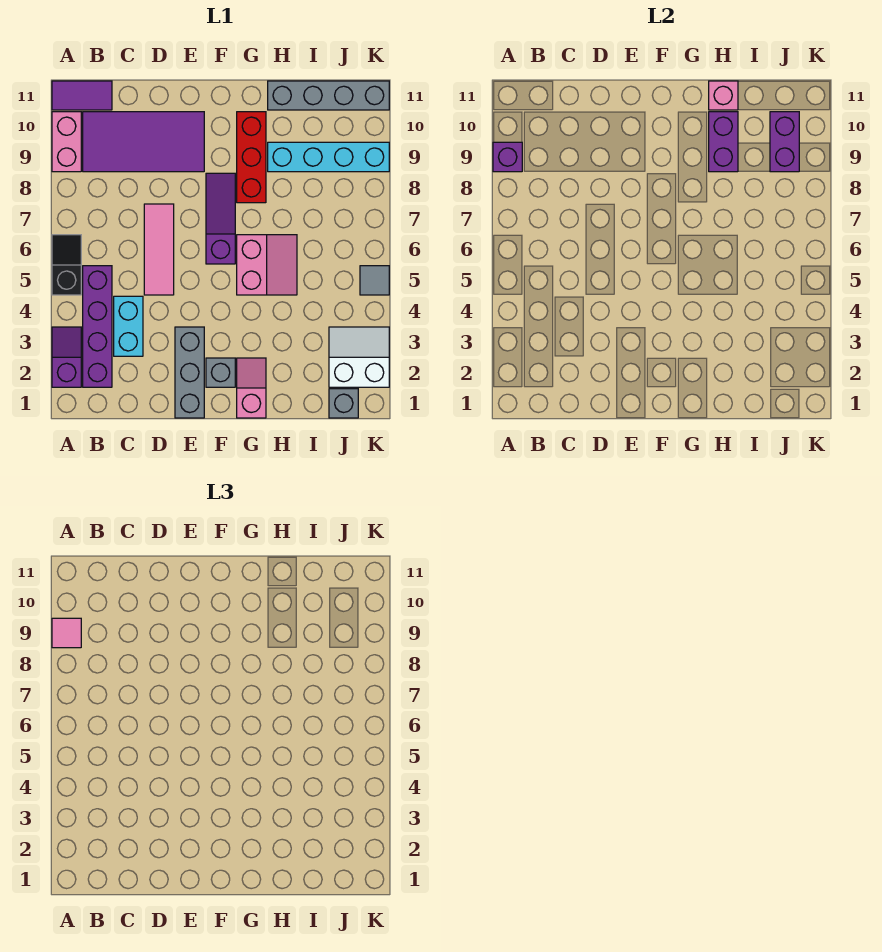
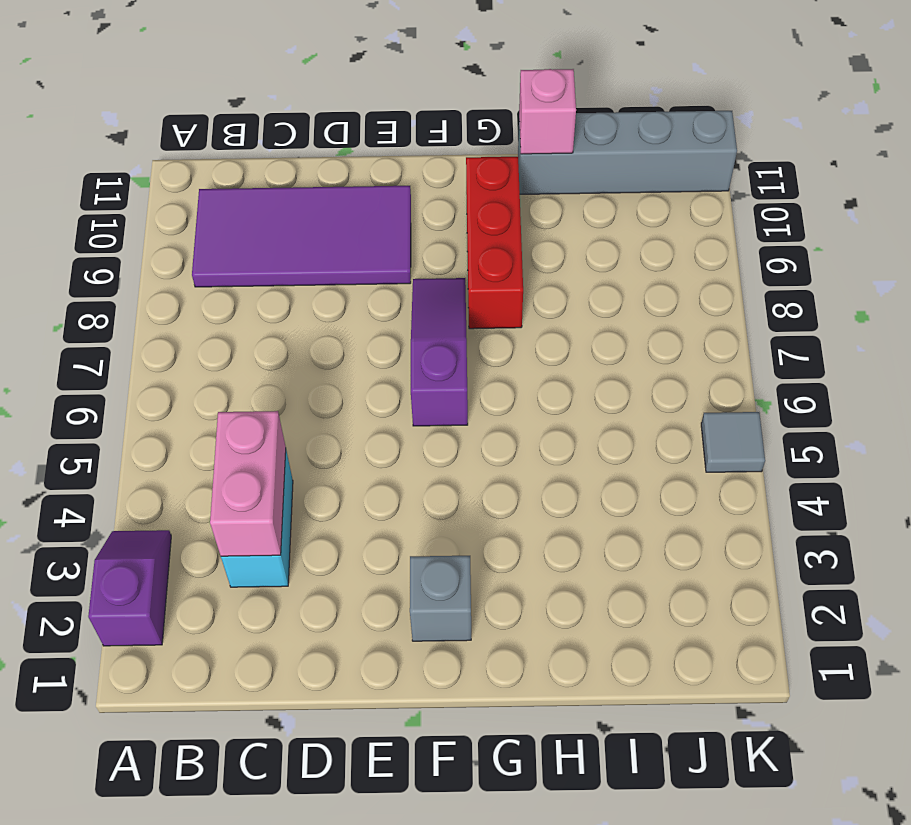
pink 1x2 brick [210,411,286,556] -> pink 1x2 brick moved to [52,112,81,172]
none -> black 1x2 slope [52,235,81,295]
none -> purple 1x2 tile [52,81,112,110]
none -> purple 1x4 brick [83,266,112,387]

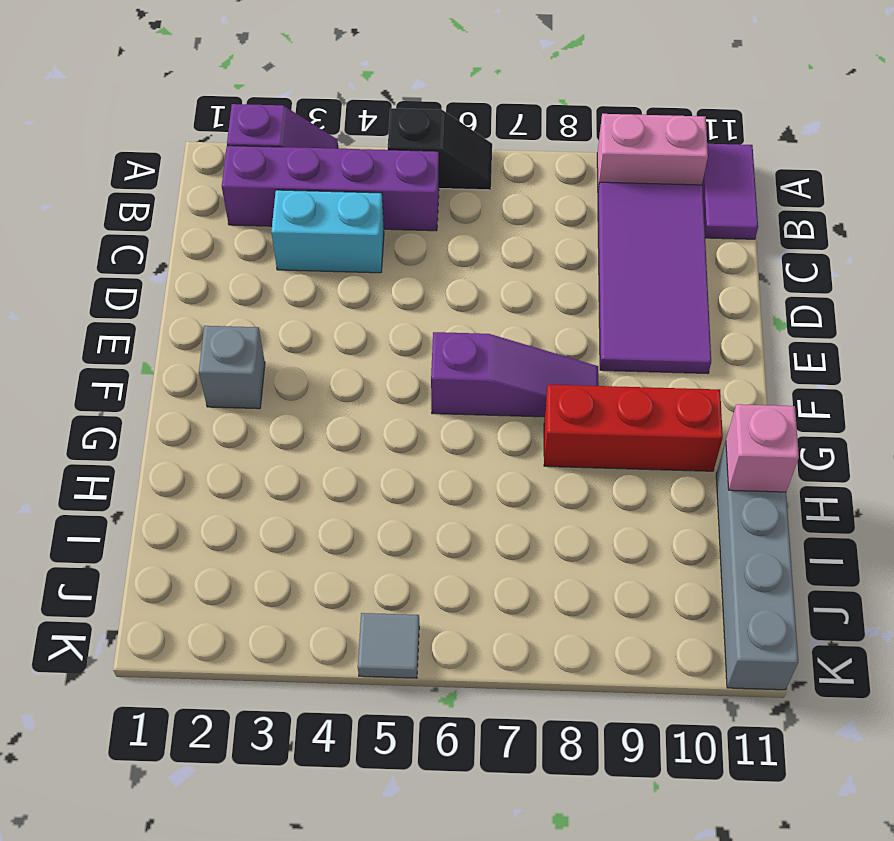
none -> pink 1x3 tile [144,204,174,295]
none -> grey 1x3 brick [175,327,204,418]
none -> pink 1x2 slope [237,358,266,418]

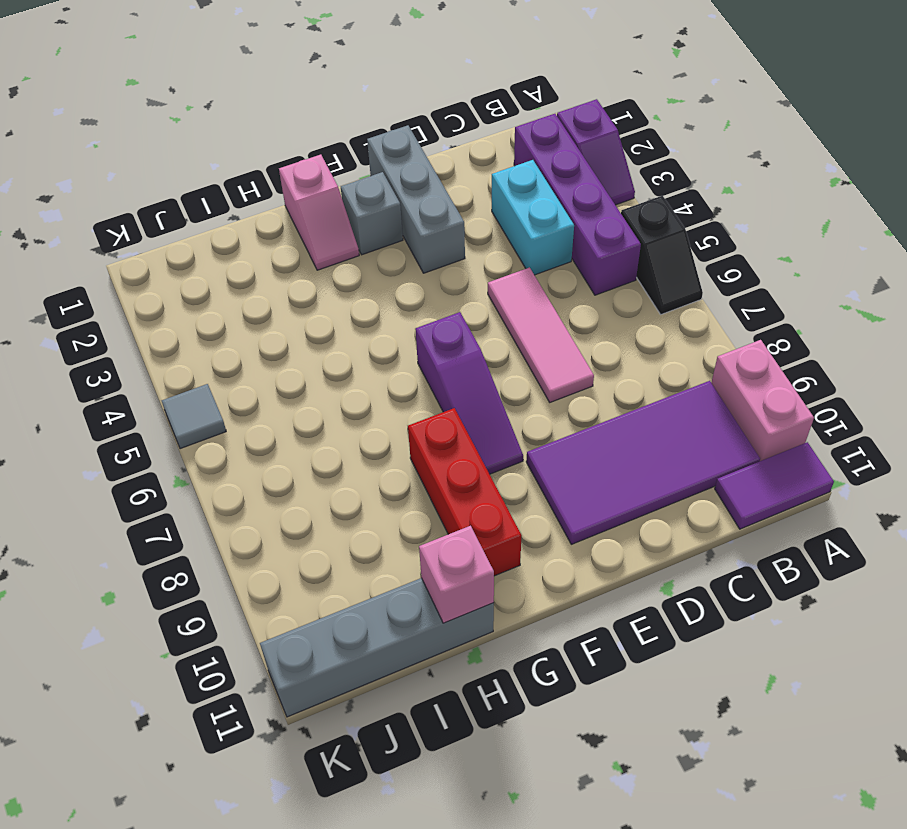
none -> pink 2x2 slope [237,235,297,295]
none -> cyan 1x4 brick [268,142,389,172]
none -> grey 1x1 brick [329,389,358,418]

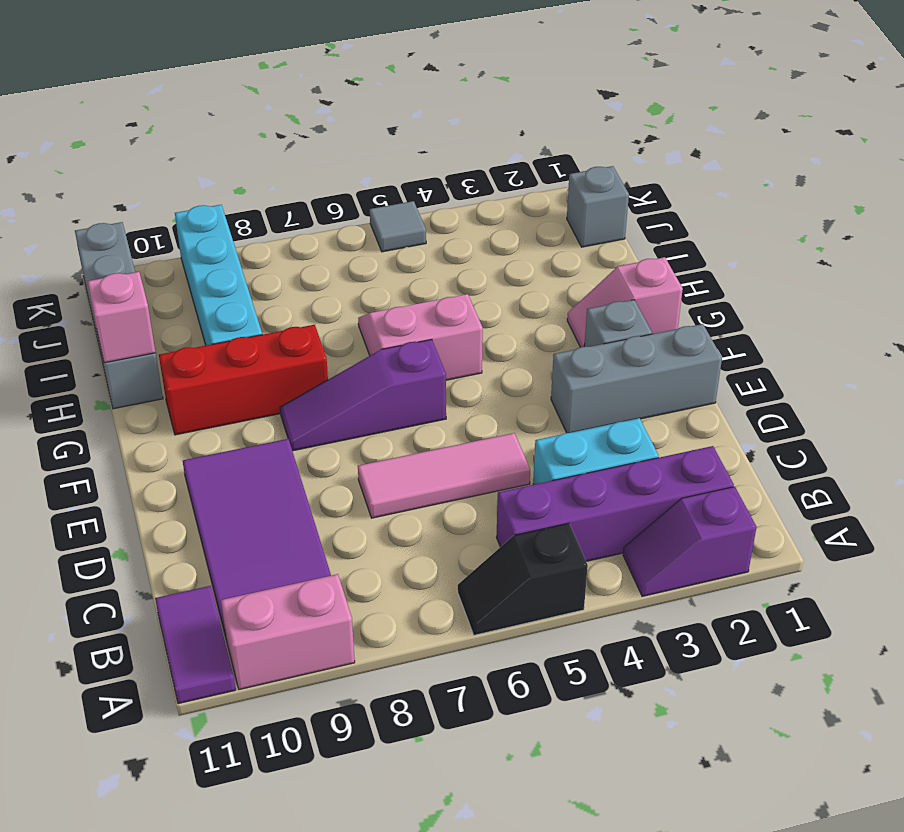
none -> white 2x2 slope [329,327,389,387]
none -> purple 1x1 brick [493,142,522,172]
none -> purple 1x2 brick [709,112,738,172]

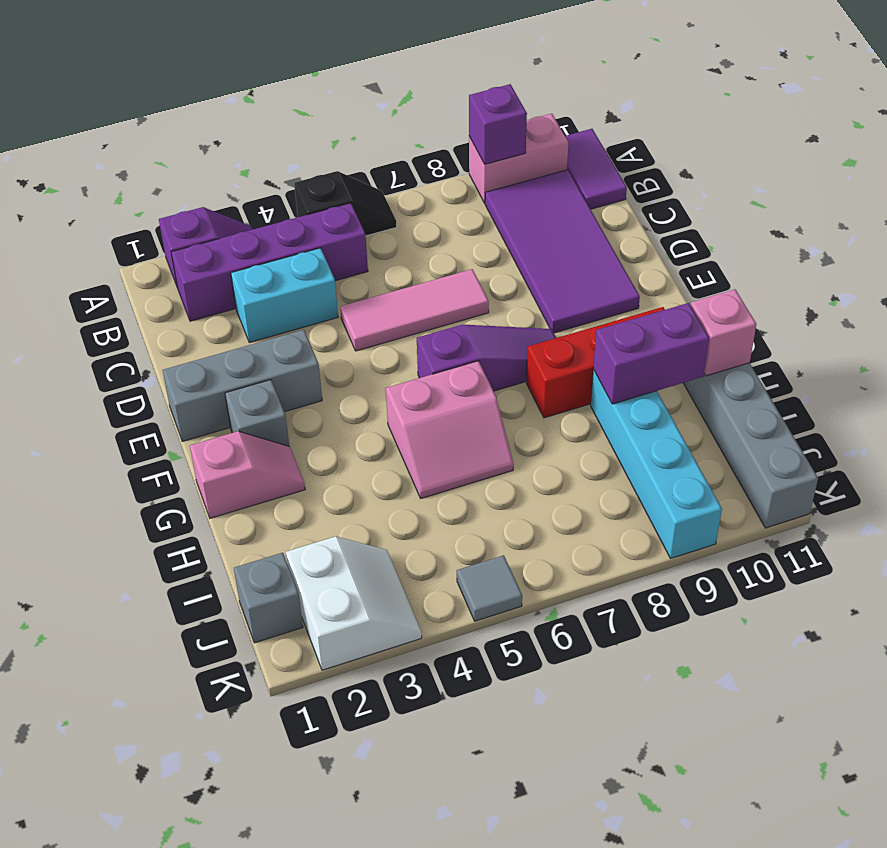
none -> purple 1x2 brick [770,112,799,172]
none -> pink 1x1 tile [52,618,81,648]

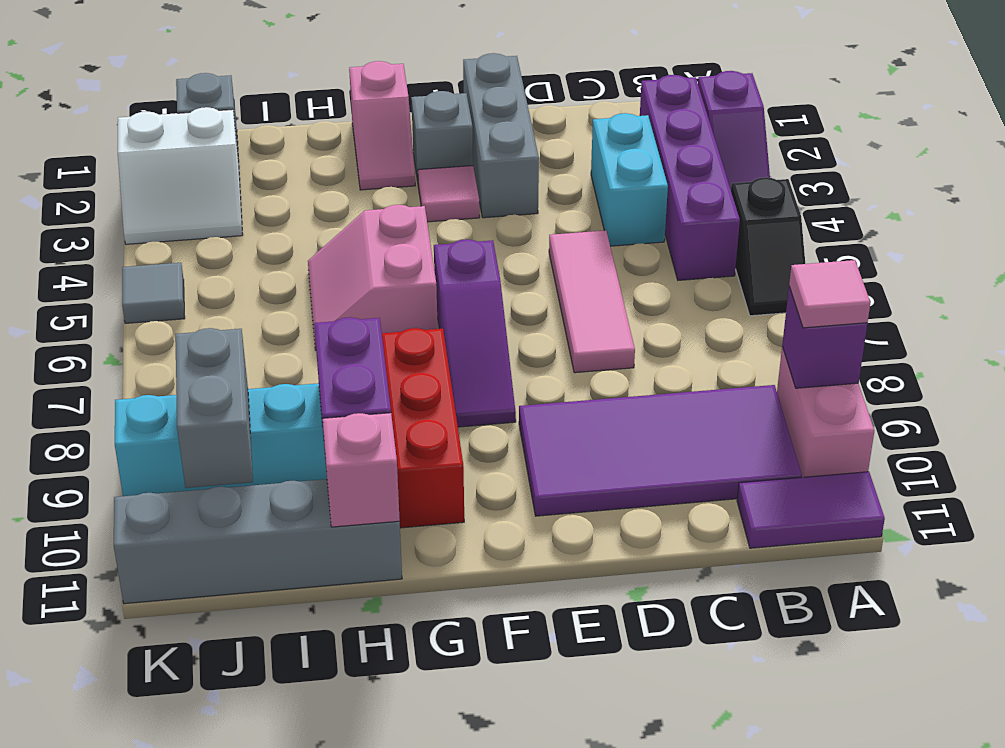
pink 1x1 tile [418,166,480,222] -> none
grey 1x2 brick [175,328,253,488] -> purple 1x2 brick [770,112,799,172]

